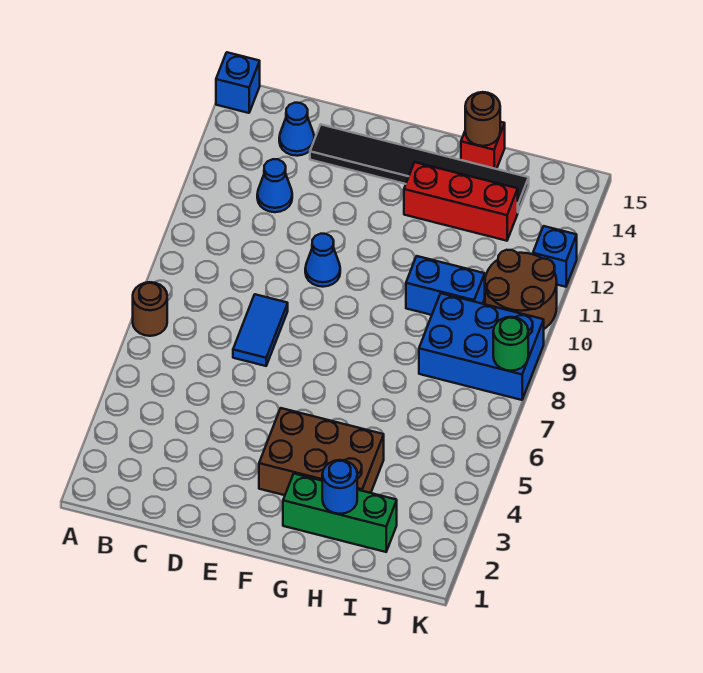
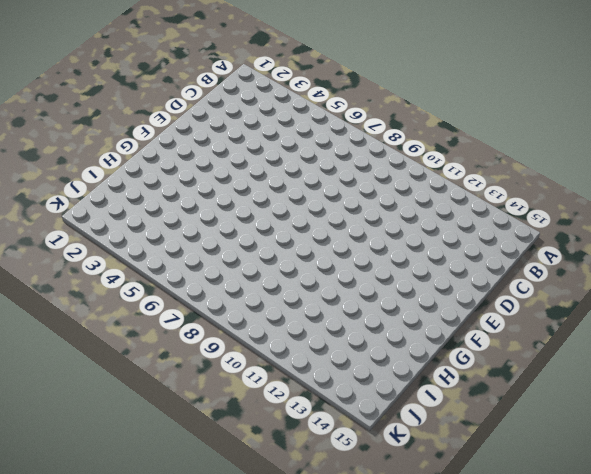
none -> brown 1x1 round brick [133,282,167,336]
none -> blue 1x1 brick [216,52,260,113]
none -> blue 1x1 cone [257,159,292,212]

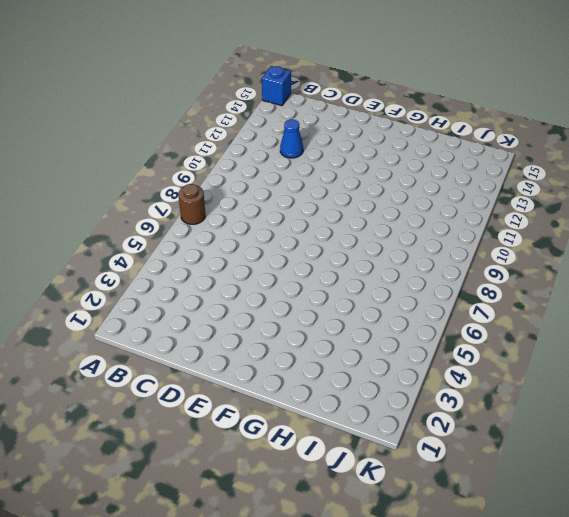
none -> blue 1x1 cone [279,103,314,156]
none -> blue 1x2 tile [233,294,288,366]
none -> black 1x6 tile [310,125,529,212]

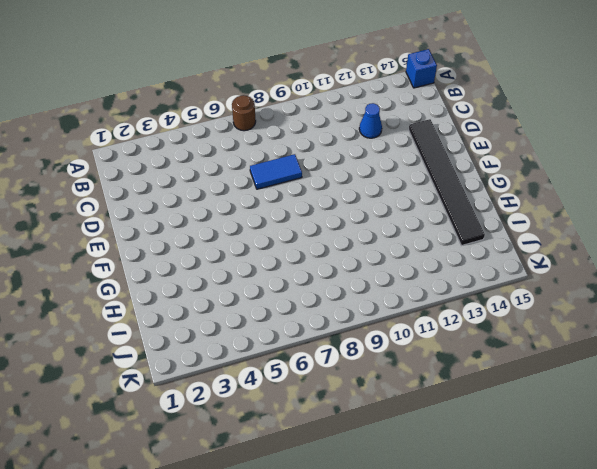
none -> blue 1x1 cone [279,103,314,156]
none -> blue 1x1 cone [305,234,340,287]
none -> brown 2x3 brick [259,408,384,495]

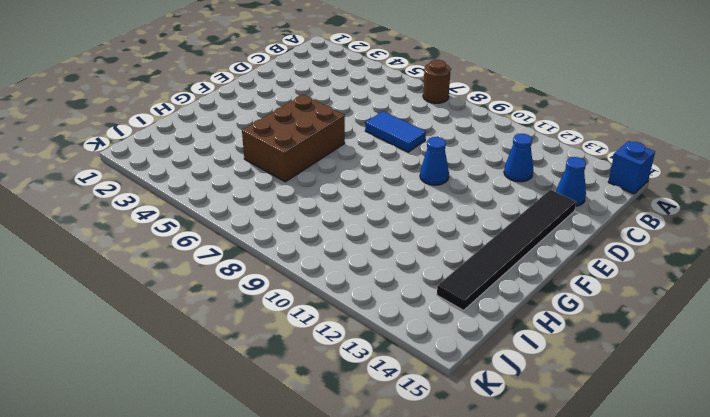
brown 2x3 brick [242,95,345,182] -> brown 2x3 brick moved to [259,408,384,495]
none -> green 1x3 brick [283,474,397,552]
none -> red 1x3 brick [404,162,518,241]
none -> blue 1x2 brick [406,256,485,315]

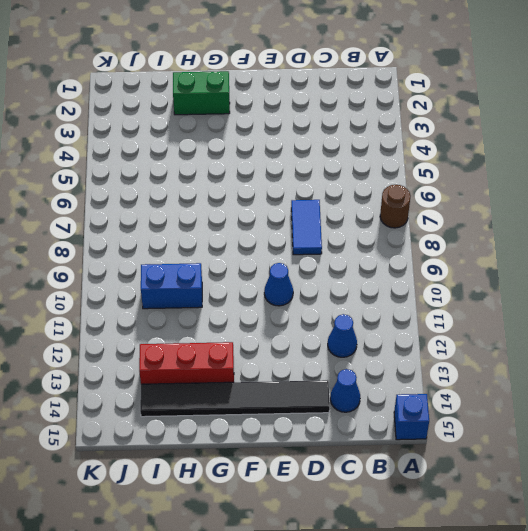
green 1x2 brick [173,71,230,115] -> green 1x3 brick [283,474,397,552]
none -> brown 2x3 brick [259,408,384,495]
none -> red 1x1 brick [461,122,505,169]
none -> blue 2x3 brick [419,293,544,400]

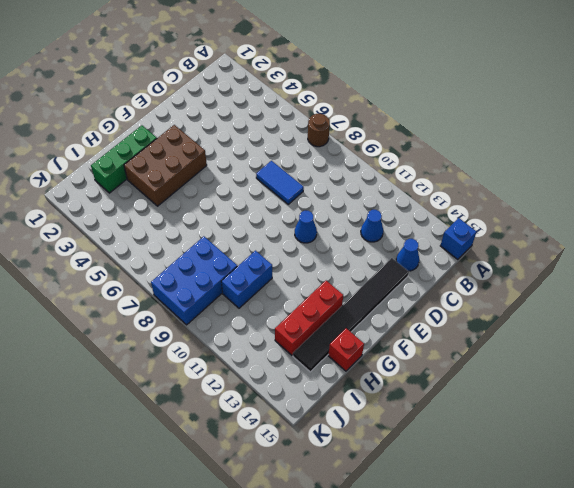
none -> brown 2x2 round brick [485,250,557,329]
none -> blue 1x1 brick [533,226,577,287]
none -> blue 1x1 round brick [322,460,357,514]

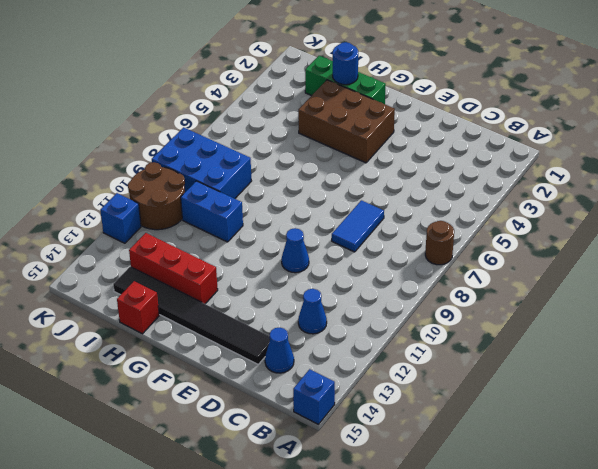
none -> brown 1x1 round brick [465,92,500,146]
none -> green 1x1 round brick [493,317,528,371]

